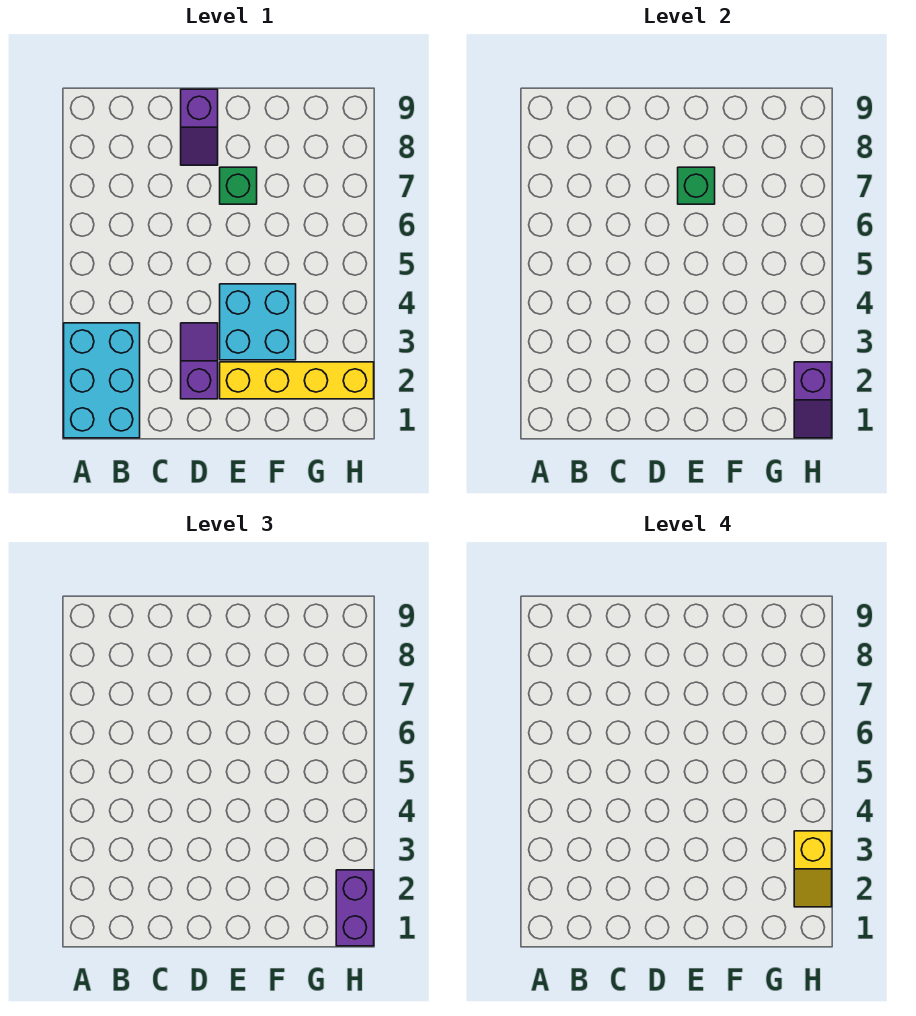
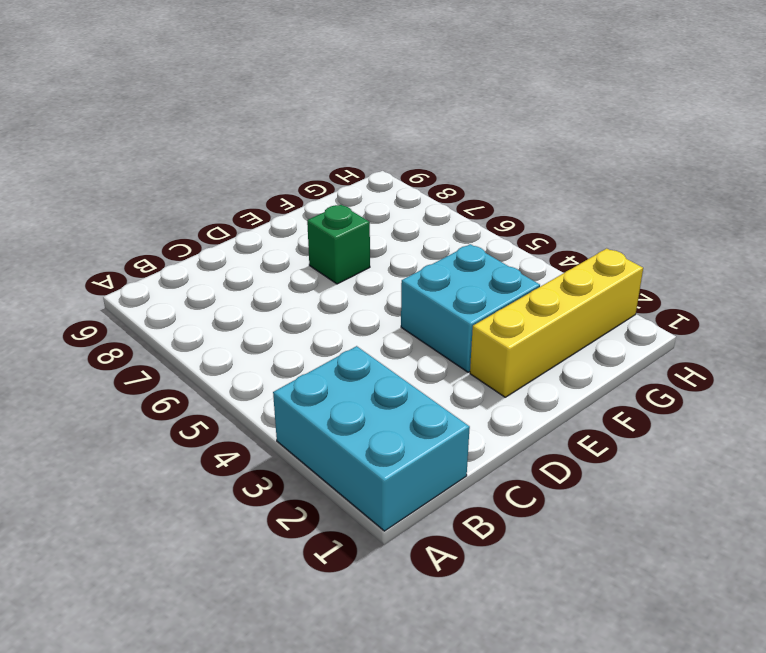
none -> purple 1x2 slope [181,323,218,399]
none -> purple 1x2 slope [181,89,218,165]

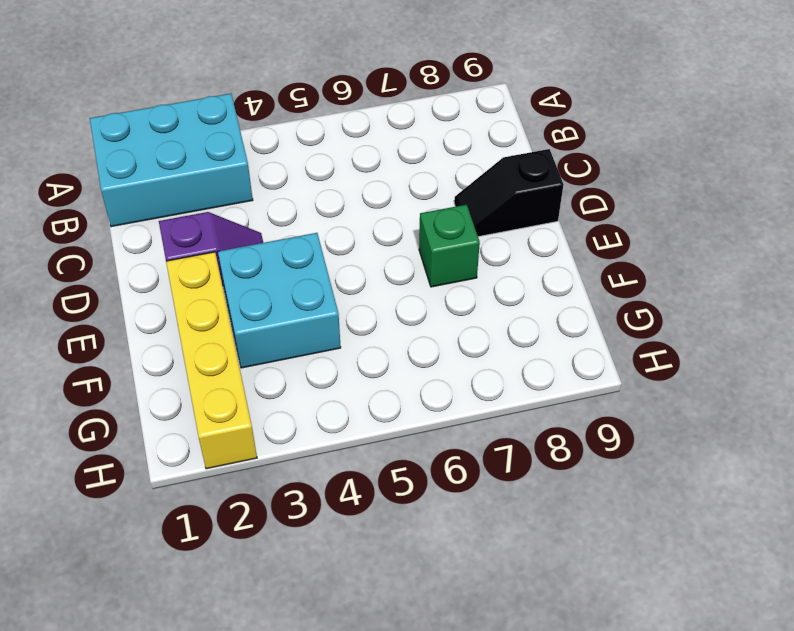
black 1x2 slope [454,149,564,237] -> purple 1x2 slope [181,89,218,165]
none -> green 1x1 brick [678,167,715,204]
none -> purple 1x2 slope [794,362,832,438]

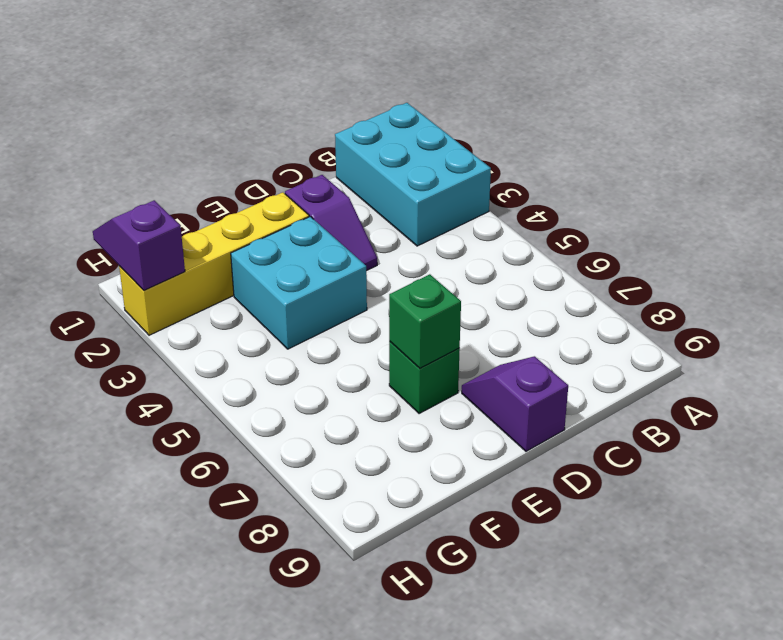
none -> purple 1x2 brick [336,870,374,946]
none -> yellow 1x2 slope [794,831,832,907]

